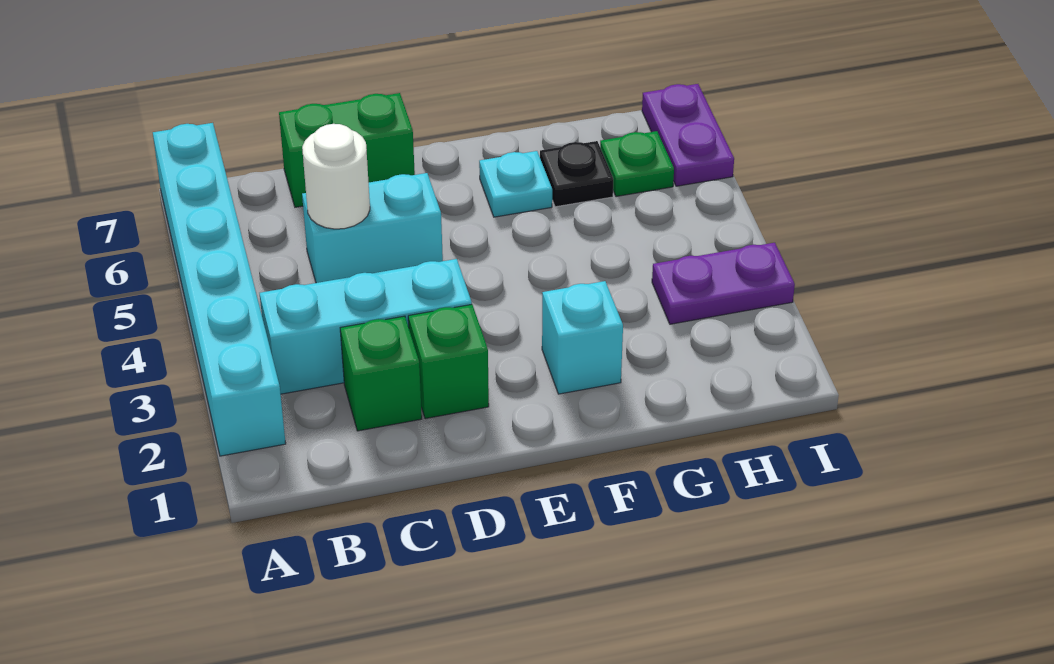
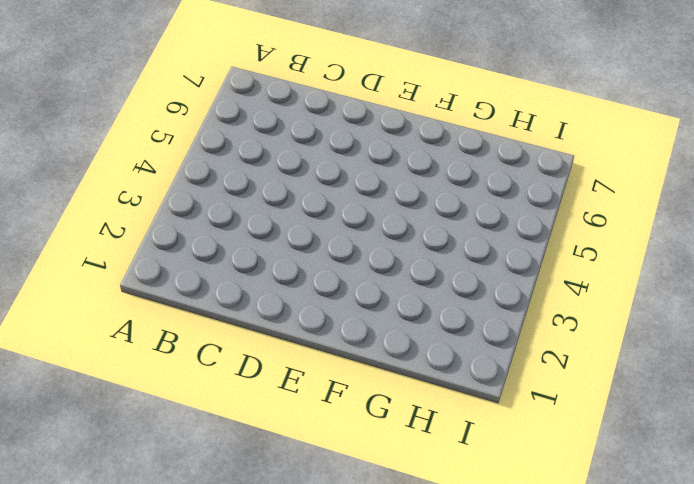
none -> cyan 1x6 brick [153,123,286,456]
none -> cyan 1x3 brick [260,259,472,394]
none -> green 1x1 brick [340,316,422,431]

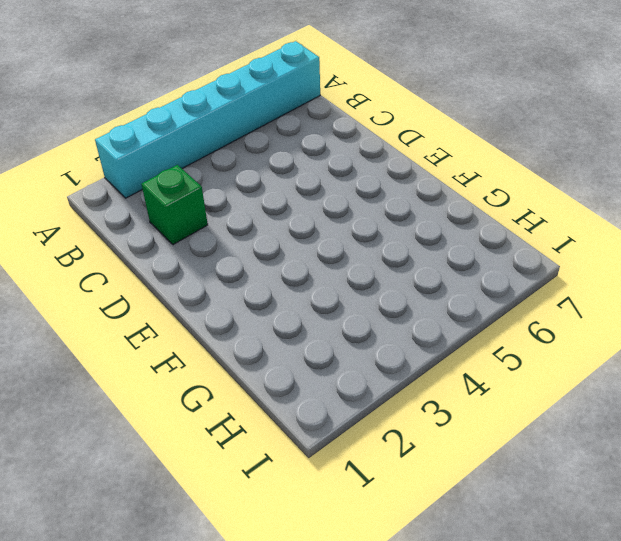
none -> cyan 1x3 brick [260,259,472,394]
none -> cyan 1x2 brick [302,173,443,283]
none -> green 1x2 brick [279,93,415,207]

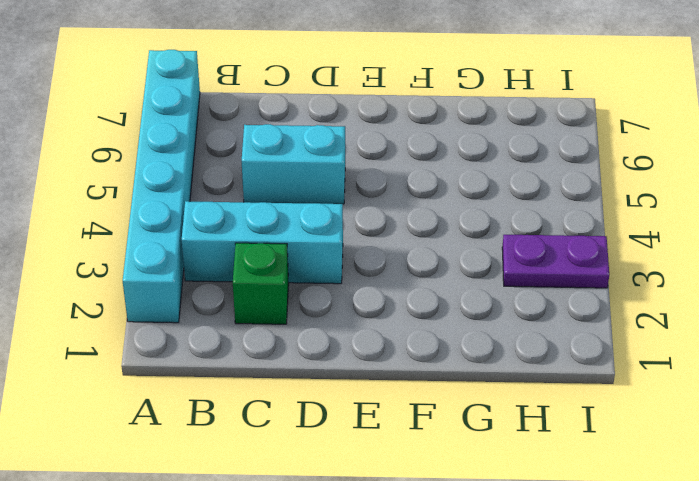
none -> green 1x2 brick [279,93,415,207]
none -> green 1x1 brick [408,304,489,419]
none -> cyan 1x1 brick [542,281,623,394]

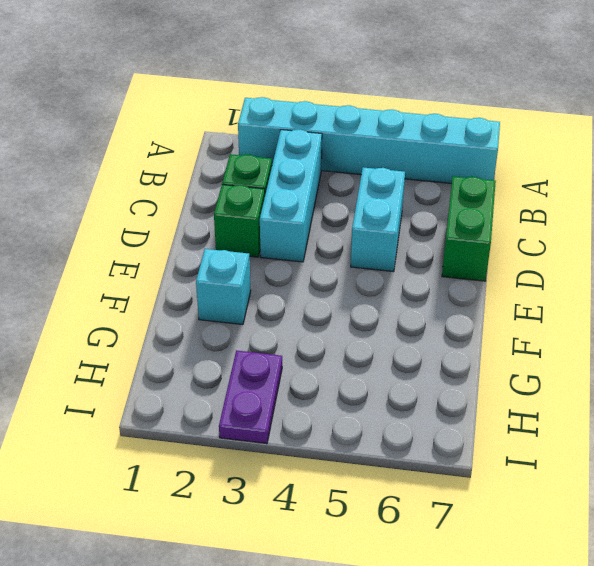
none -> cyan 1x1 plate [479,151,552,217]
none -> black 1x1 plate [540,141,613,207]
none -> green 1x1 plate [600,131,674,197]

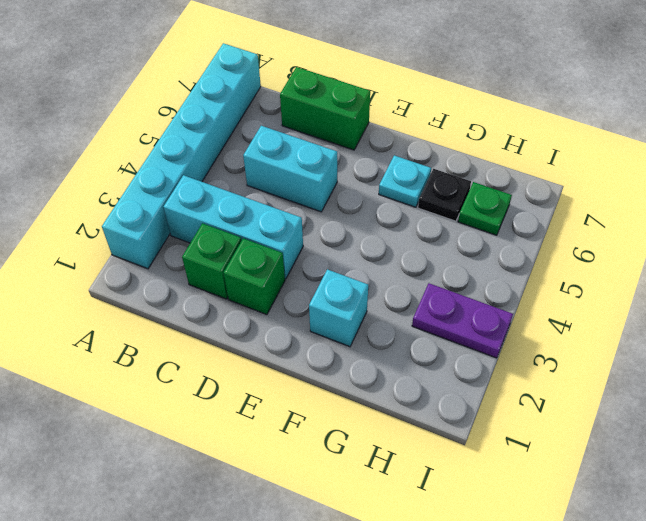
none -> purple 1x2 plate [642,84,734,186]
none -> white 1x1 round brick [302,124,370,229]

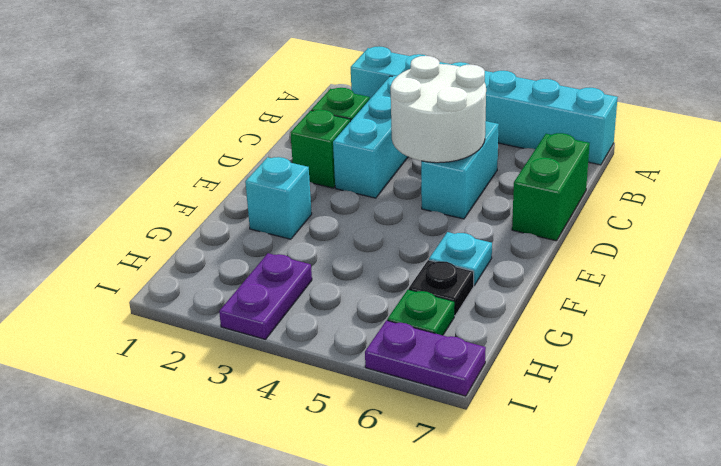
white 2x2 round brick [391,56,486,163] -> white 1x1 round brick [302,124,370,229]

